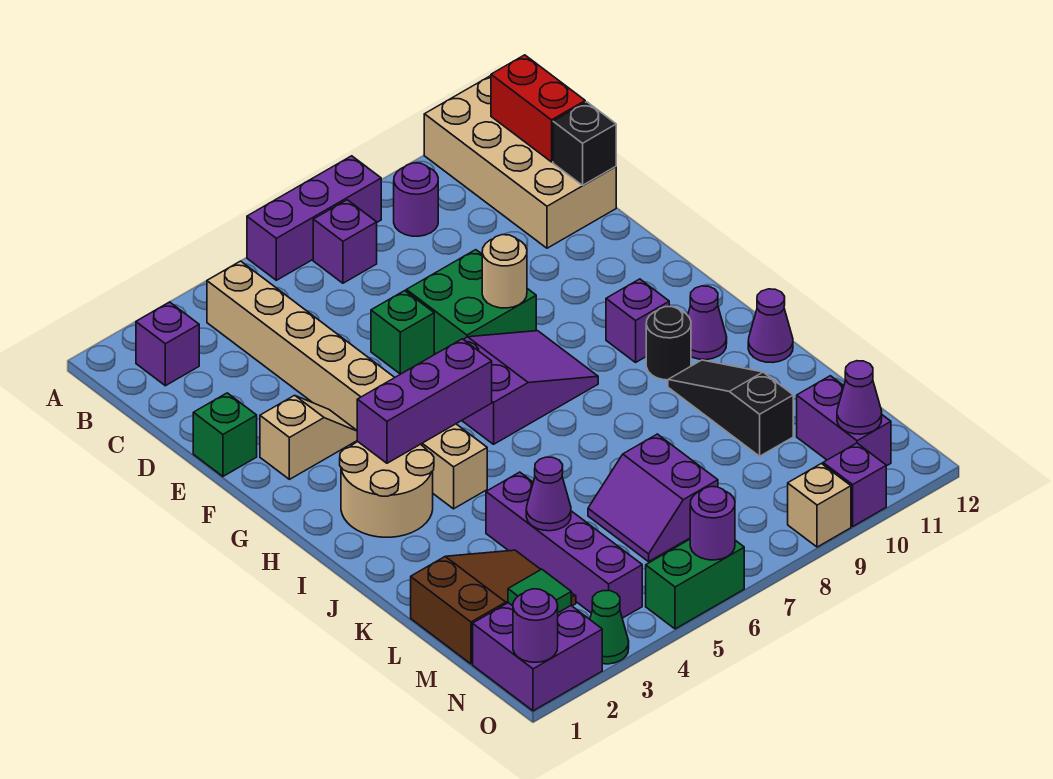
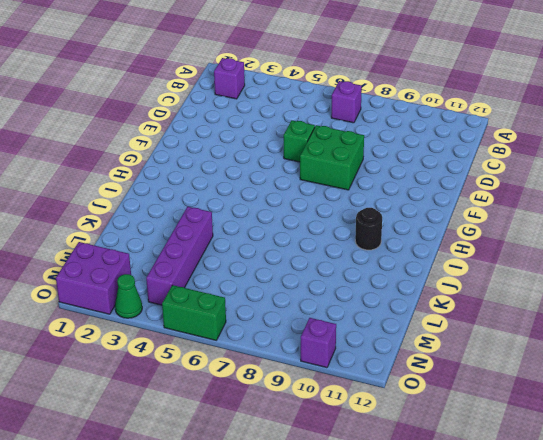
none -> purple 1x3 brick [247,156,381,280]
none -> tan 2x4 brick [424,76,616,248]
none -> tan 1x8 brick [207,261,487,509]
none -> purple 1x1 round brick [394,163,438,236]

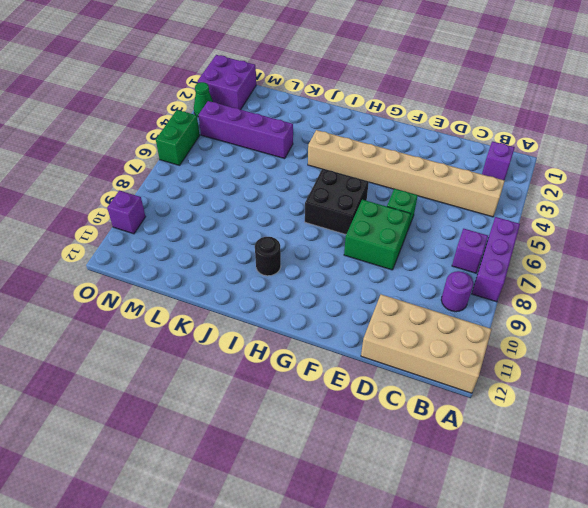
black 2x2 brick [305,169,369,234] -> purple 2x3 slope [462,331,598,444]
none -> green 1x1 brick [193,393,257,476]
none -> tan 1x2 slope [260,395,357,479]
none -> tan 2x2 round brick [340,442,434,537]
none -> purple 1x1 brick [606,279,669,362]

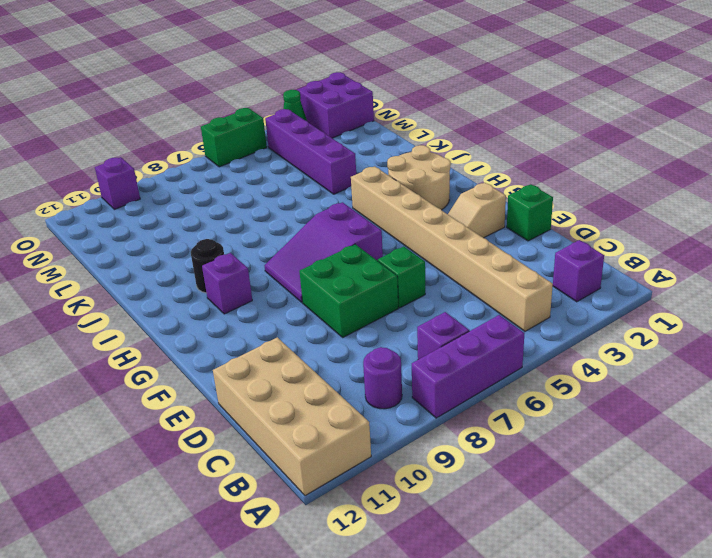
none -> purple 1x1 cone [688,286,727,360]
none -> black 1x3 slope [668,360,793,456]
none -> purple 1x1 cone [748,289,793,363]
none -> brown 2x3 slope [411,550,576,664]

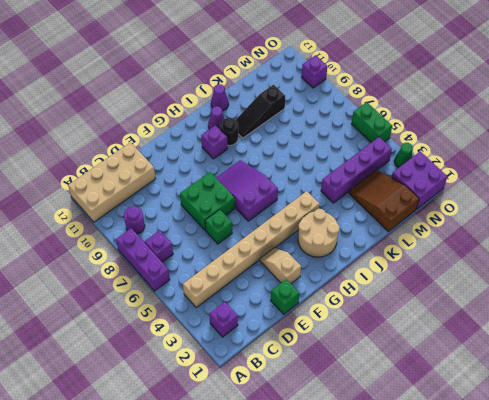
none -> purple 2x2 slope [588,434,718,562]
none -> purple 1x2 brick [797,376,891,466]
none -> tan 1x1 brick [788,464,851,547]
none -> red 1x2 brick [491,55,585,162]

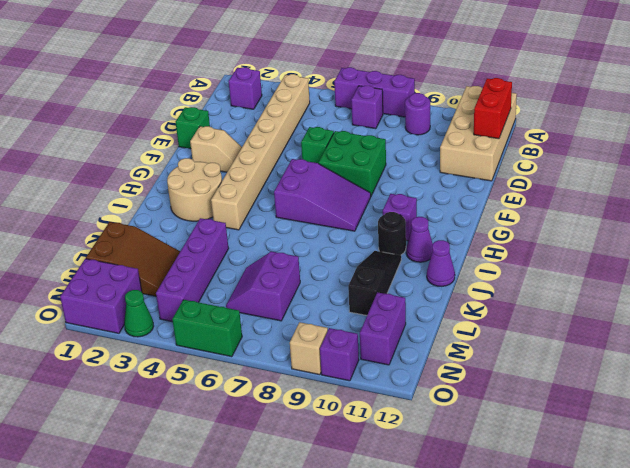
none -> black 1x1 brick [553,102,616,185]
none -> tan 1x1 round brick [482,235,527,308]
none -> purple 1x3 brick [357,339,492,463]
none -> purple 1x1 cone [526,457,571,531]

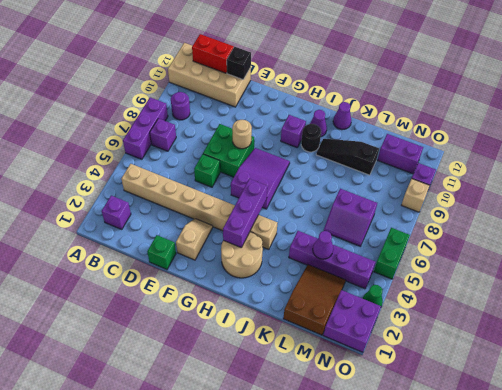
none -> green 1x1 tile [508,569,571,613]
none -> purple 1x1 cone [837,361,882,434]
none -> purple 1x1 round brick [513,589,558,662]
none -> purple 1x1 round brick [690,487,735,560]

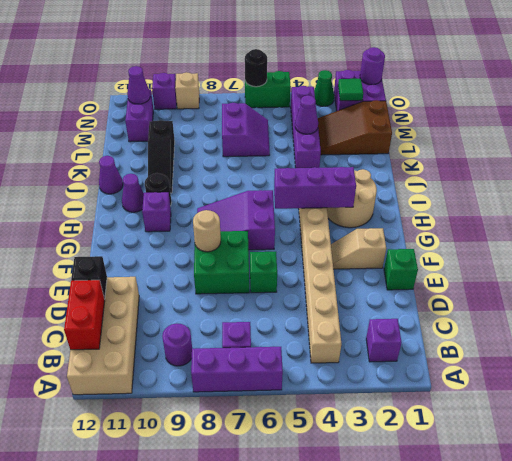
black 1x1 round brick [245,49,267,87] -> purple 1x1 round brick [690,487,735,560]

